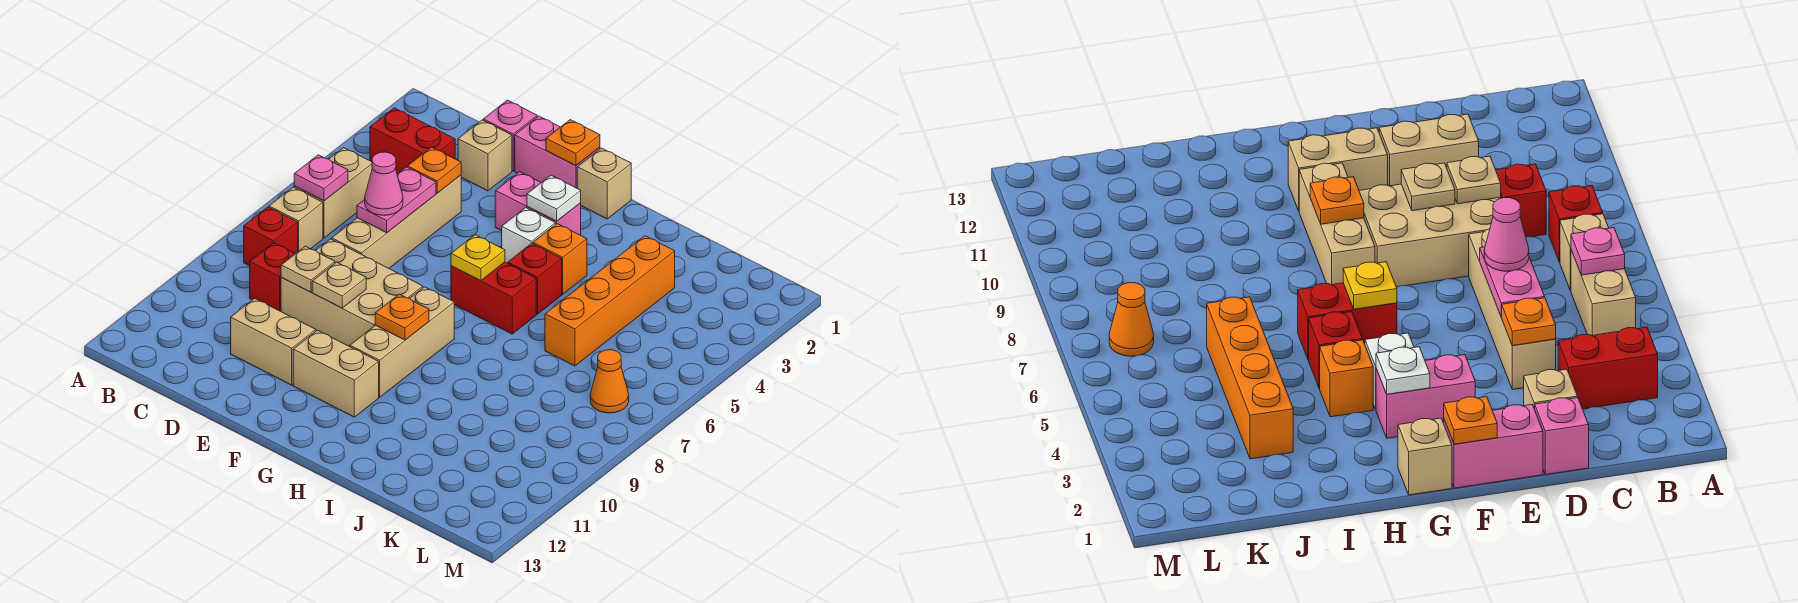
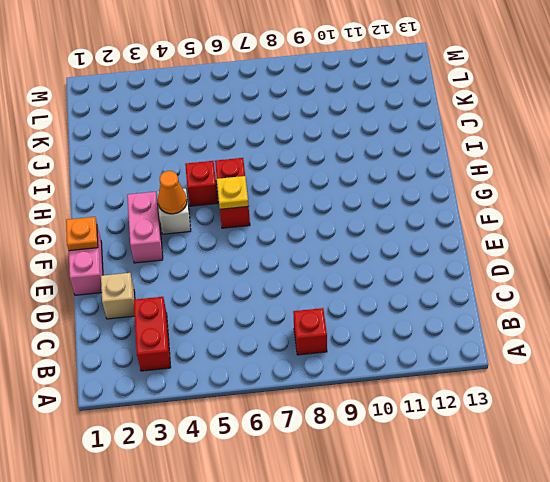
orange 1x1 cone [158,171,187,214] -> orange 1x1 cone moved to [590,350,629,413]
none -> tan 1x2 brick [294,148,372,238]
none -> tan 1x1 brick [269,187,323,251]
none -> red 1x1 brick [250,243,295,311]
none -> pink 1x1 brick [483,100,537,171]

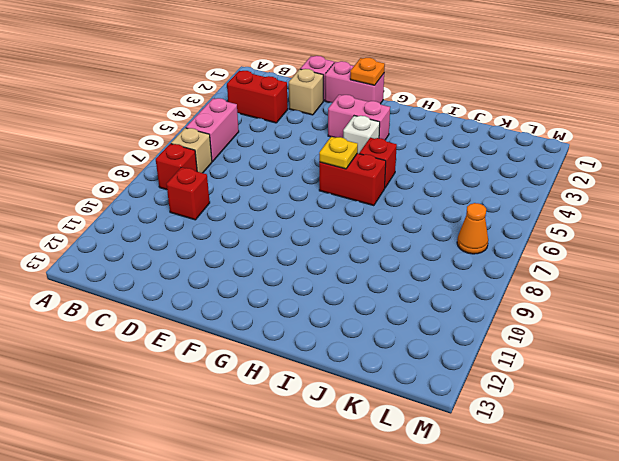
pink 1x2 brick [186,98,239,162] -> tan 1x2 brick [294,148,372,238]
none -> tan 1x4 brick [332,175,461,268]
none -> tan 2x3 brick [281,239,423,347]
none -> tan 1x2 brick [231,298,316,385]
none -> tan 1x2 brick [293,330,379,417]

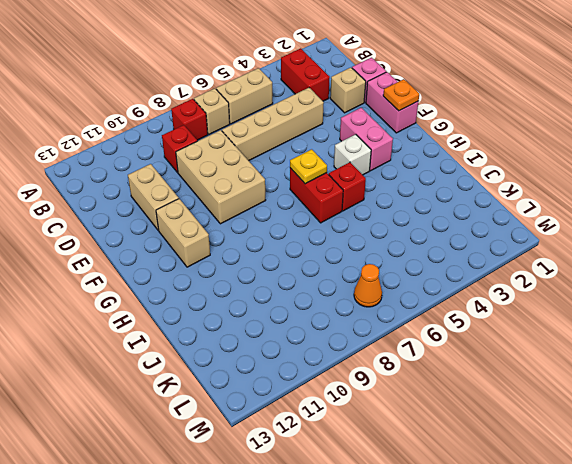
none -> tan 1x1 brick [577,148,631,219]
none -> tan 1x3 brick [350,287,454,397]
none -> orange 1x1 brick [533,224,587,294]
none -> orange 1x4 brick [545,236,675,366]

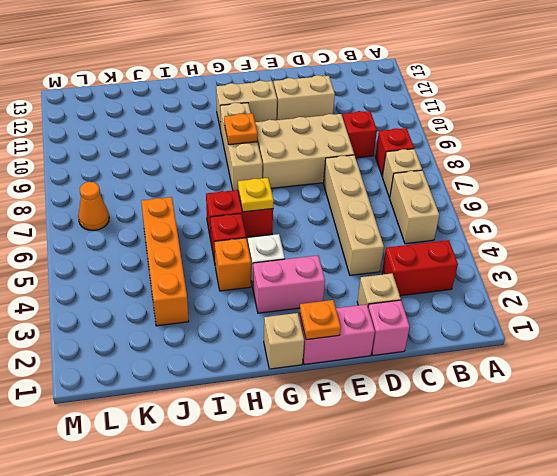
none -> pink 1x1 plate [294,155,348,201]
none -> orange 1x1 plate [407,147,461,193]
none -> pink 1x2 plate [357,167,436,233]
none -> tan 1x1 plate [281,246,335,292]

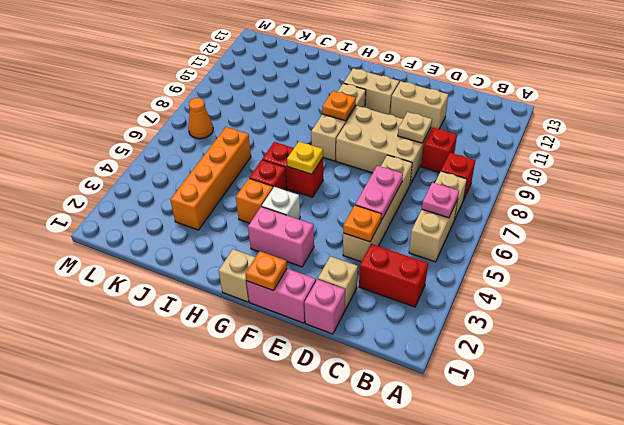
none -> tan 1x1 plate [312,262,366,308]
none -> white 1x1 plate [527,175,581,221]
none -> pink 1x1 cone [365,152,403,215]

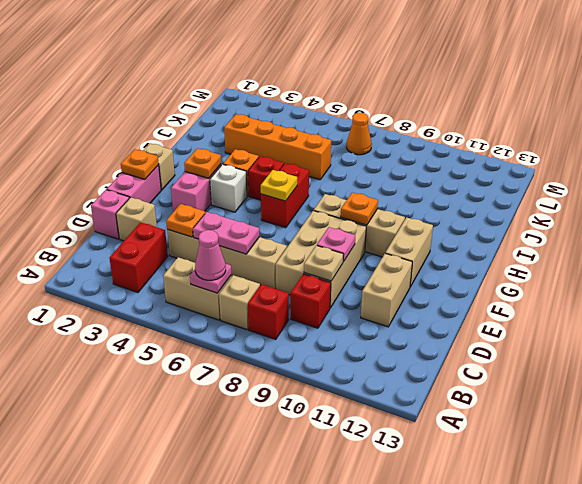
pink 1x1 cone [195,230,226,280] -> pink 1x1 cone moved to [365,152,403,215]
pink 1x1 plate [317,227,355,261] -> tan 1x1 plate [312,262,366,308]
orange 1x1 plate [184,148,221,178] -> white 1x1 plate [527,175,581,221]

